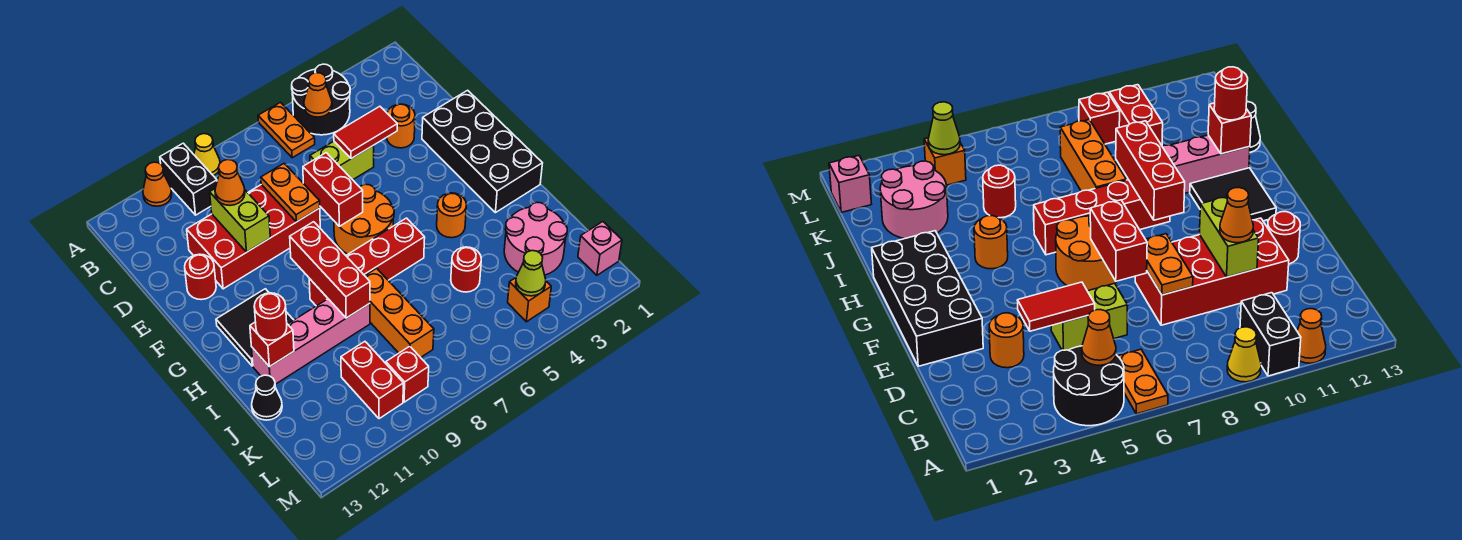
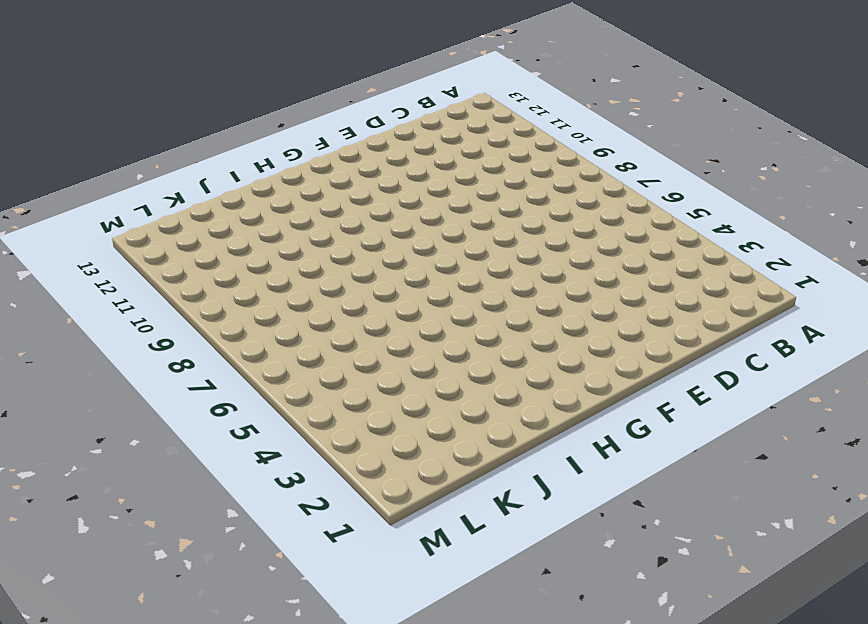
none -> black 2x2 round brick [292,64,350,135]
none -> orange 1x2 plate [258,102,315,158]
none -> yellow 1x1 cone [194,134,220,176]
none -> black 1x2 brick [160,143,217,215]

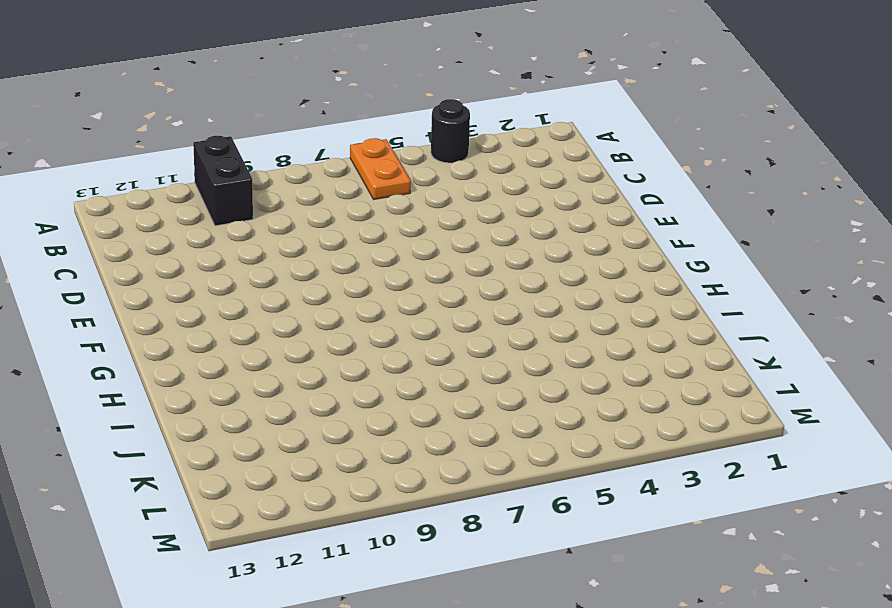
black 1x1 round brick [431,99,470,163] -> black 2x2 round brick [292,64,350,135]
none -> yellow 1x1 cone [194,134,220,176]
none -> orange 1x1 cone [143,162,172,206]
none -> orange 1x1 round brick [387,104,415,148]
none -> lime 1x2 brick [310,141,374,180]

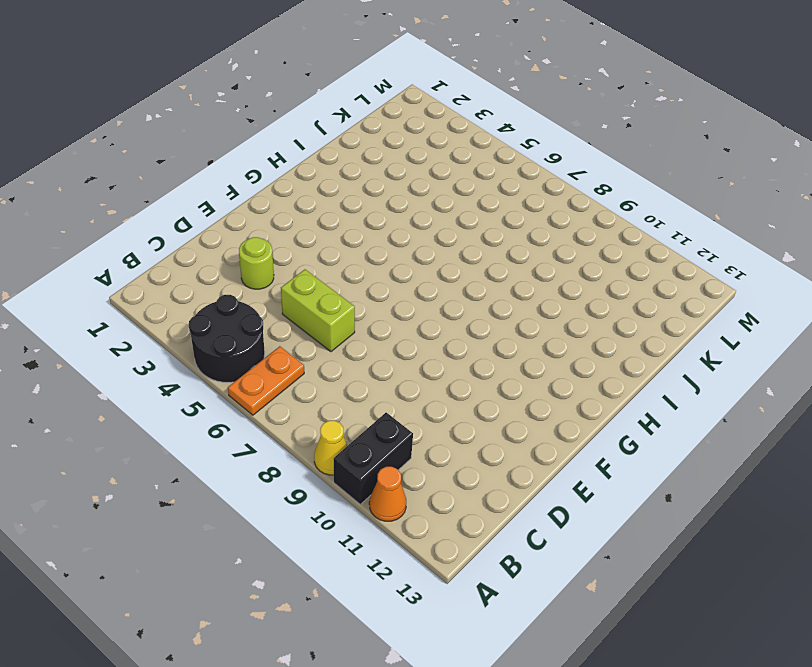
lime 1x1 round brick [239,237,274,289] -> orange 1x1 round brick [387,104,415,148]
none -> red 2x4 brick [187,185,320,289]
none -> black 2x4 brick [422,90,542,213]
none -> red 1x1 round brick [185,254,216,300]
none -> orange 2x2 round brick [334,184,394,254]

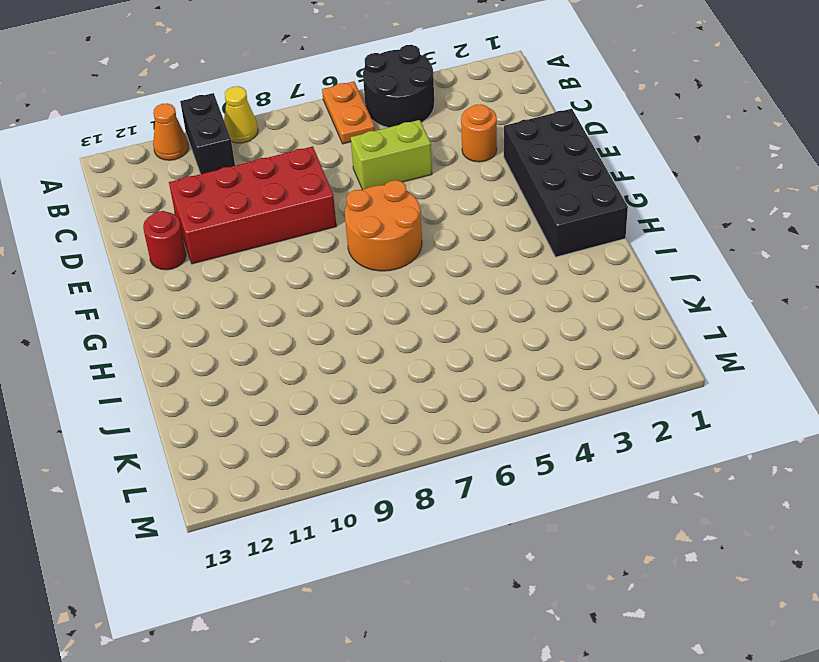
none -> black 2x2 tile [216,289,293,366]
none -> orange 1x1 round brick [437,193,467,238]
none -> red 1x4 brick [309,218,425,306]
none -> orange 1x3 brick [365,268,434,357]

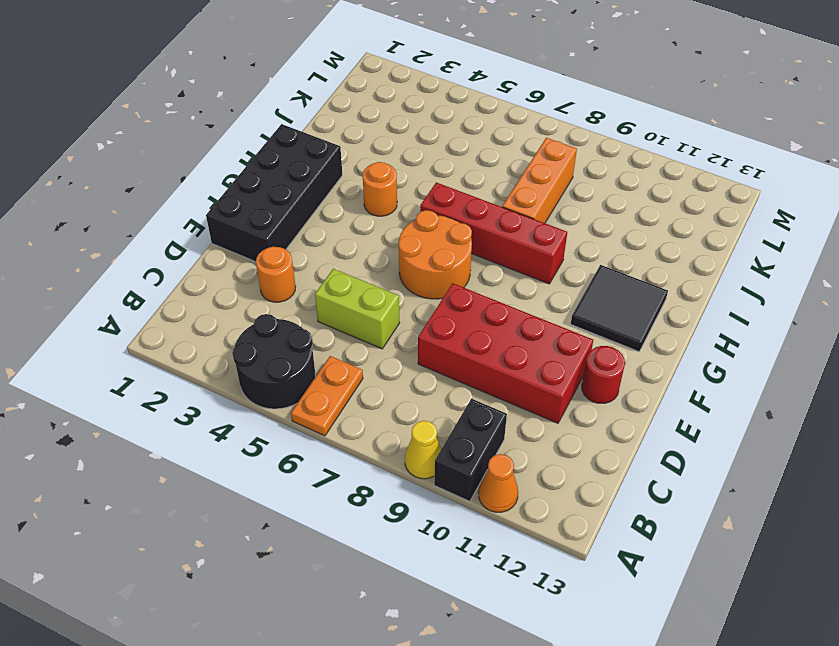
none -> pink 1x4 brick [252,299,370,384]
none -> pink 2x2 round brick [504,202,567,275]
none -> red 1x1 round brick [451,247,481,292]
none -> black 1x1 cone [252,375,282,420]

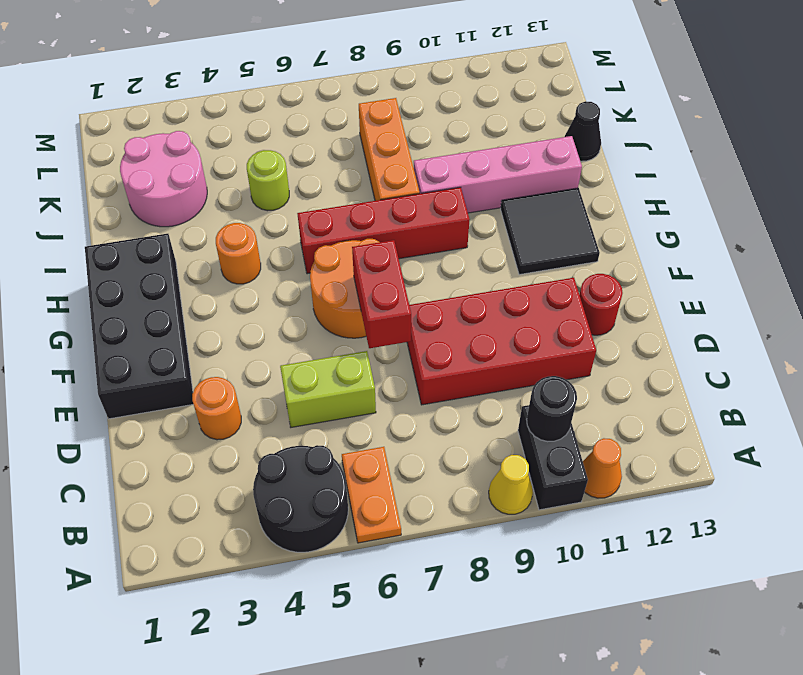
black 1x1 round brick [527,376,577,442] -> none
lime 1x1 round brick [247,150,289,211] -> red 1x1 round brick [451,247,481,292]
none -> red 1x2 brick [341,342,403,419]
none -> pink 1x1 brick [578,222,622,275]
none -> orange 1x1 brick [508,278,551,322]
none -> red 1x1 brick [386,346,429,402]

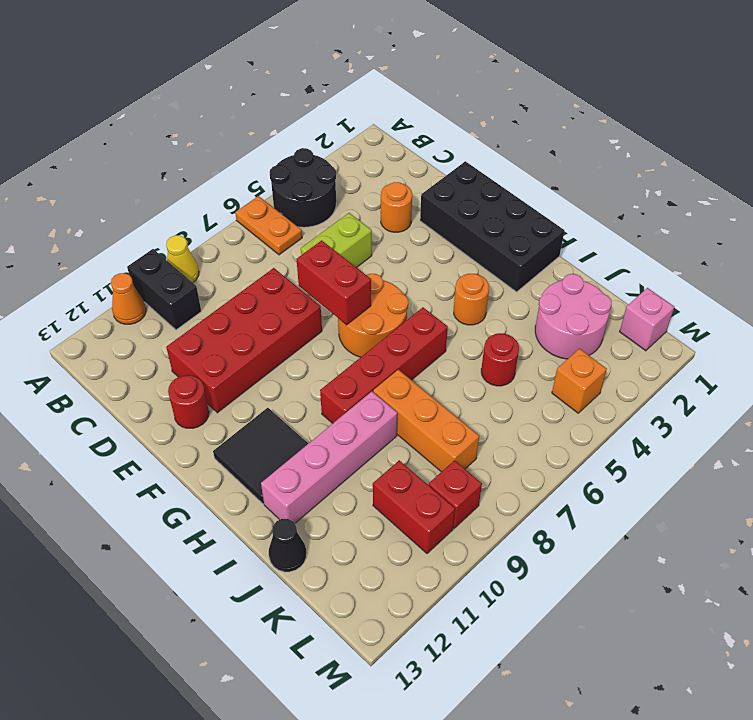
none -> orange 1x1 cone [304,73,332,117]
none -> red 1x2 tile [334,106,397,159]
none -> orange 1x2 plate [261,164,320,222]
none -> lime 1x2 brick [210,189,270,252]

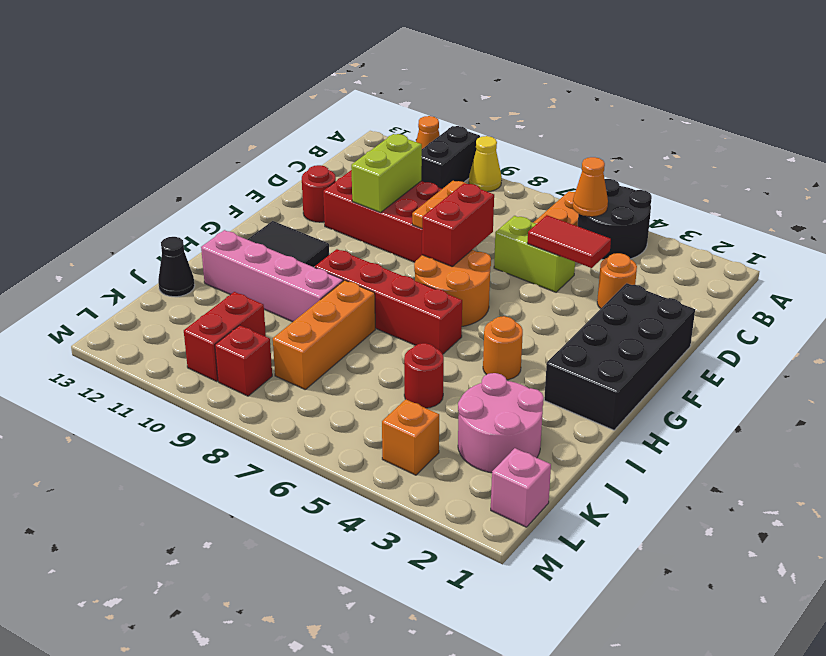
none -> red 1x3 brick [290,222,370,318]
none -> red 1x1 brick [250,322,294,367]
none -> lime 1x1 cone [516,251,546,296]
none -> orange 1x1 cone [215,160,245,205]

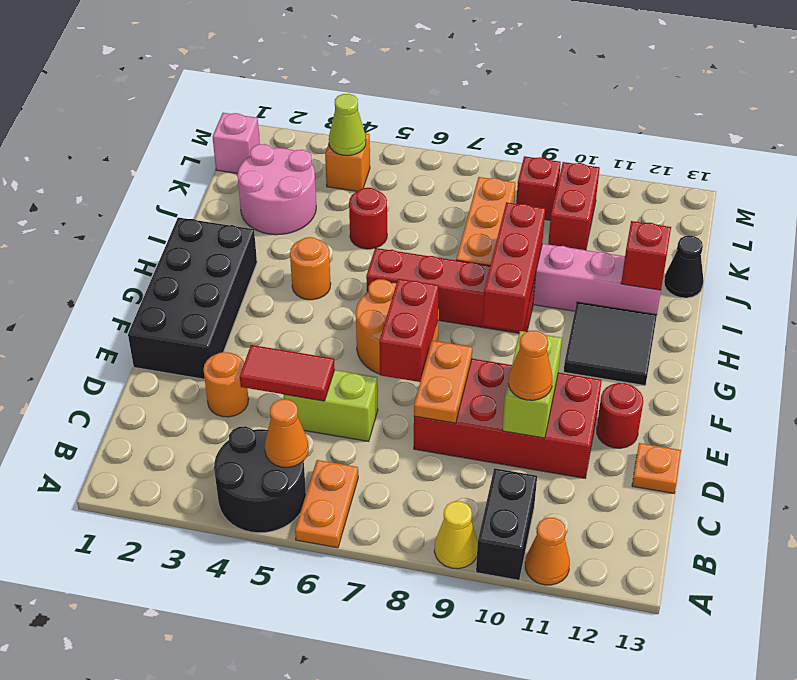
orange 1x1 plate [632,443,681,494] -> none
none -> red 1x1 round brick [254,293,287,340]

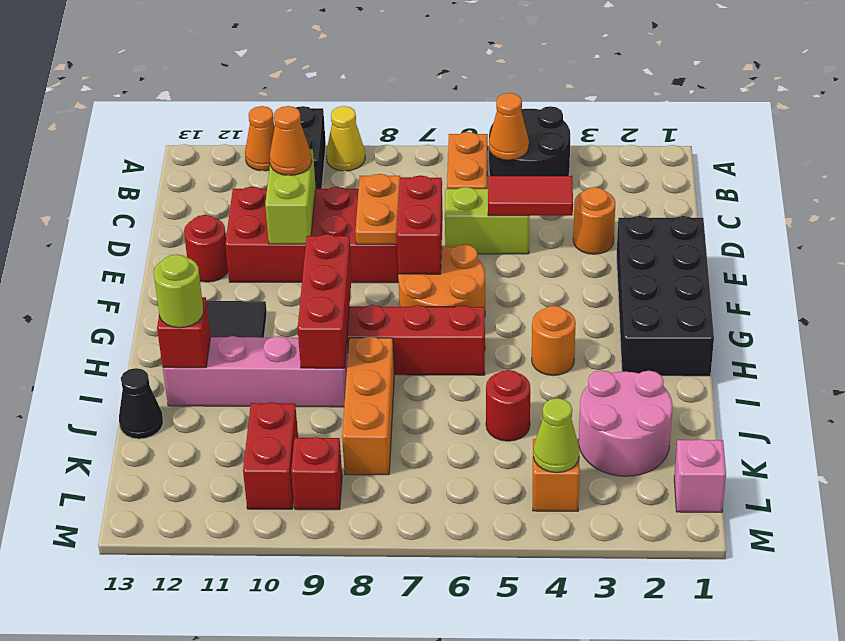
lime 1x1 round brick [154,254,204,328] -> red 1x1 round brick [254,293,287,340]

